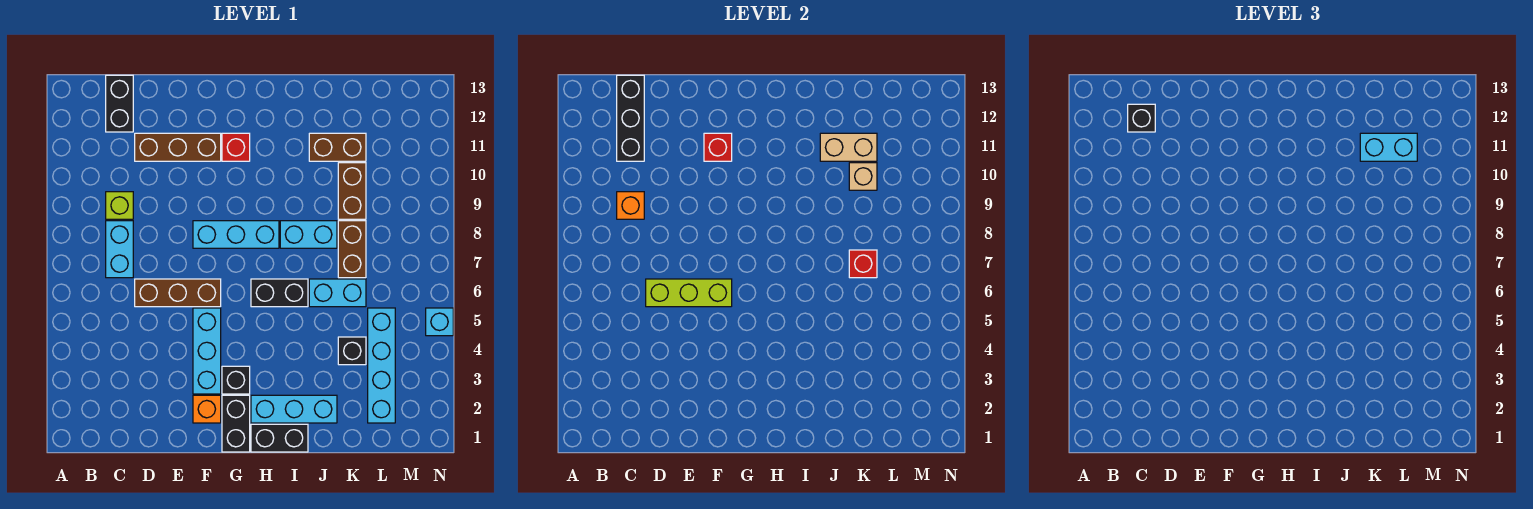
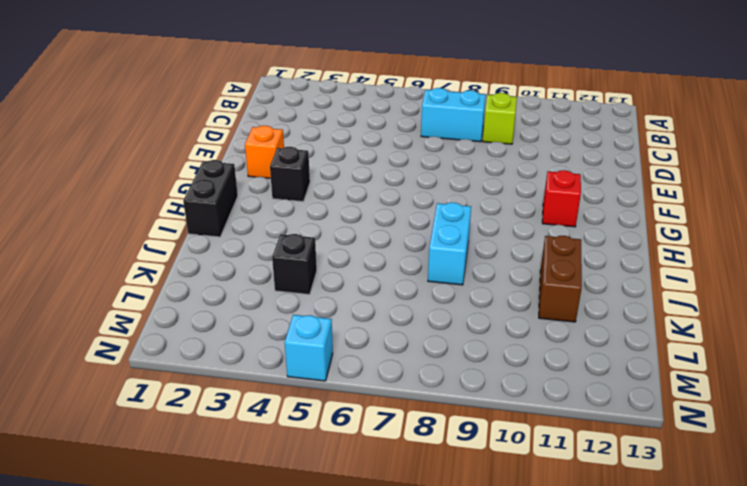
none -> black 1x2 brick [106,75,133,132]
none -> brown 1x3 brick [135,279,221,307]
none -> brown 1x3 brick [135,133,221,161]
none -> cyan 1x3 brick [193,308,221,394]

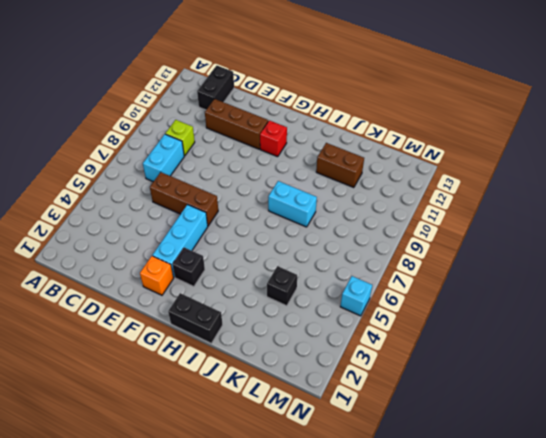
none -> cyan 1x3 brick [193,221,279,248]
none -> black 1x2 brick [222,395,250,452]
none -> cyan 1x3 brick [251,395,337,423]
none -> black 1x2 brick [251,279,308,307]

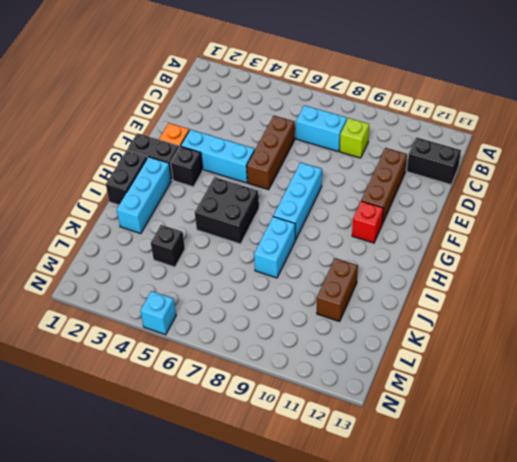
black 2x2 brick [195,177,259,244] -> black 1x2 brick [251,279,308,307]
none -> cyan 1x2 brick [309,279,366,307]
none -> brown 1x2 brick [338,221,366,278]
none -> brown 1x2 brick [338,163,366,219]
none -> cyan 1x4 brick [368,308,395,423]

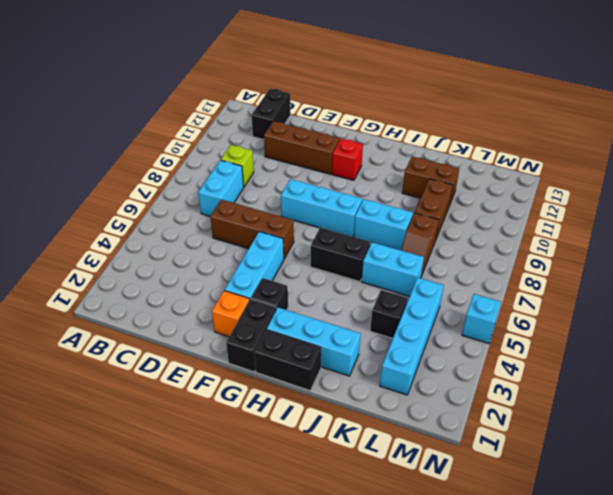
brown 1x2 slope [401,213,439,276] -> brown 1x2 brick [338,221,366,278]
none -> orange 1x1 brick [617,192,644,219]
none -> black 1x3 brick [617,75,644,161]
none -> lime 1x3 brick [646,279,732,307]
none -> red 1x1 brick [704,133,732,161]

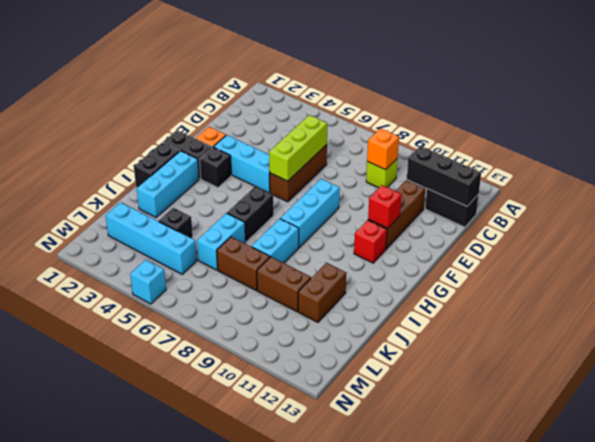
none -> cyan 1x2 brick [106,221,133,278]
none -> tan 1x2 brick [820,133,877,161]
none -> red 1x1 brick [849,250,877,278]
none -> tan 1x1 brick [849,163,877,190]

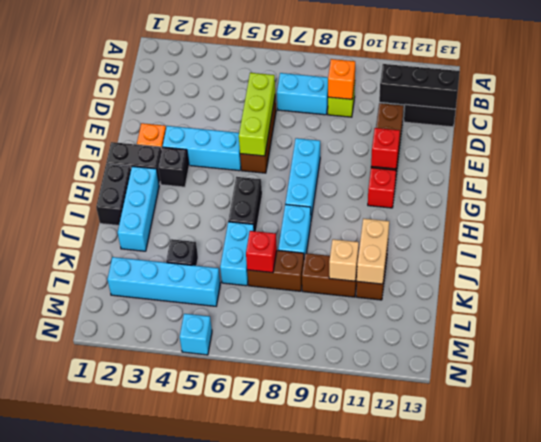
none -> black 1x1 brick [1128,104,1155,132]
none -> cyan 1x2 brick [1360,133,1417,161]

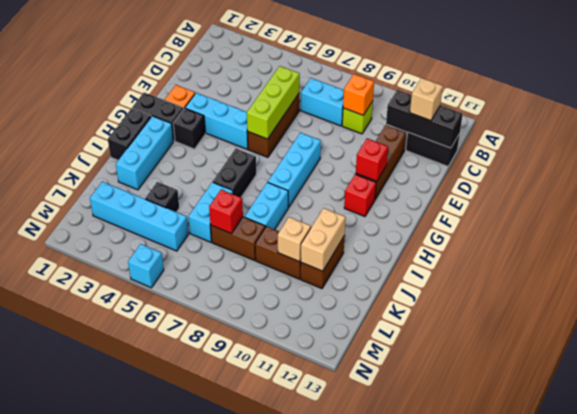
tan 1x1 brick [410,78,443,121] -> black 1x1 brick [1128,104,1155,132]
none -> cyan 1x2 brick [1360,133,1417,161]

